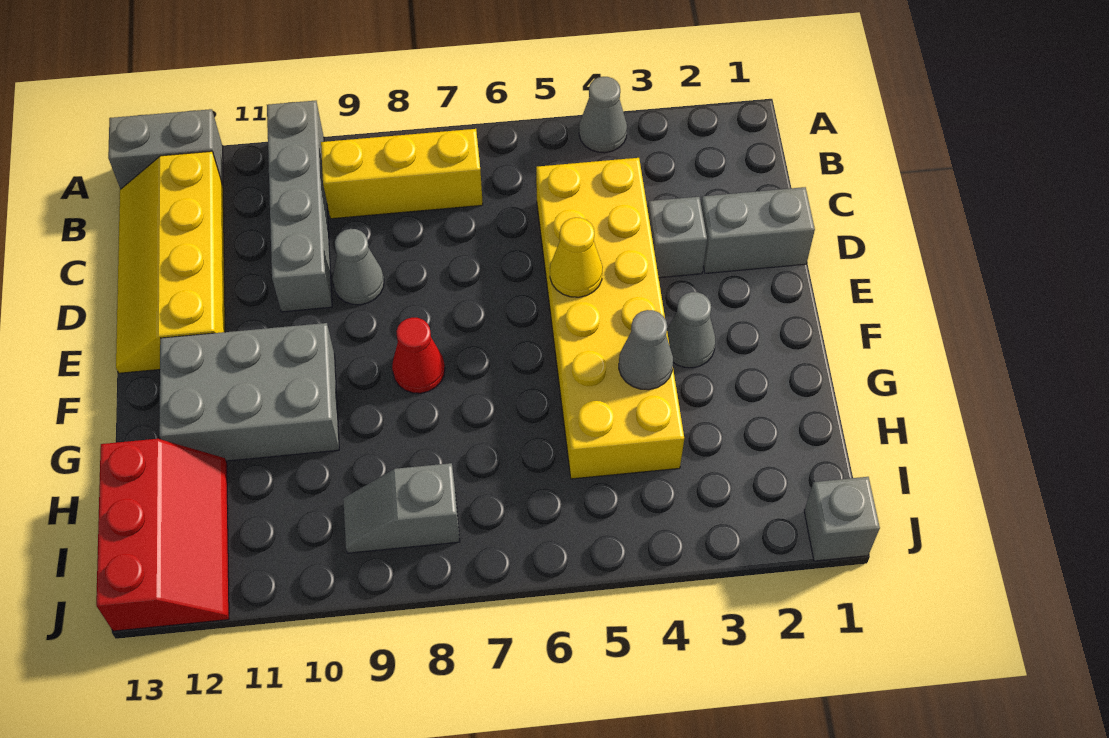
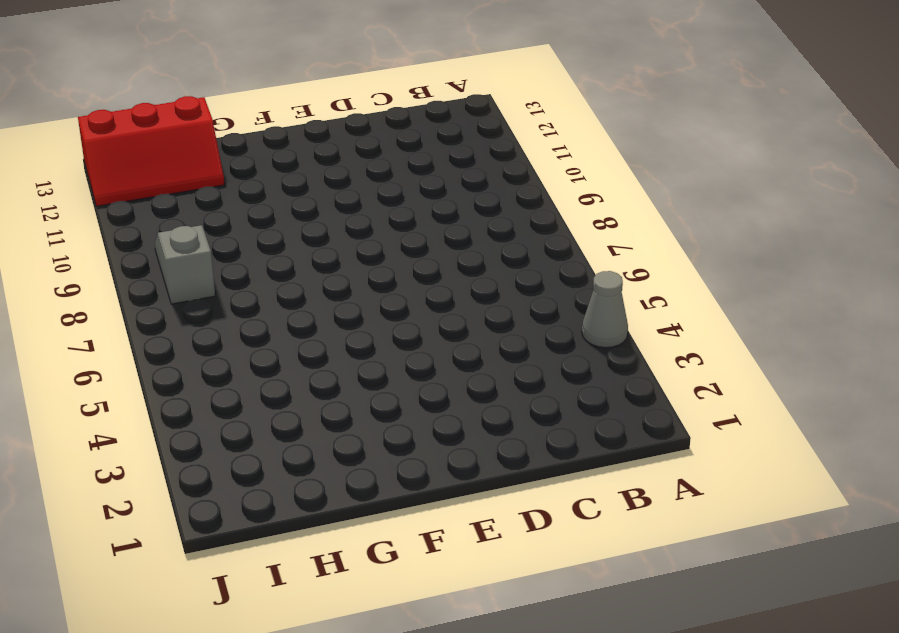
none -> grey 1x4 brick [267,101,332,312]
none -> grey 1x2 brick [108,109,223,189]
none -> yellow 1x3 brick [321,129,483,219]

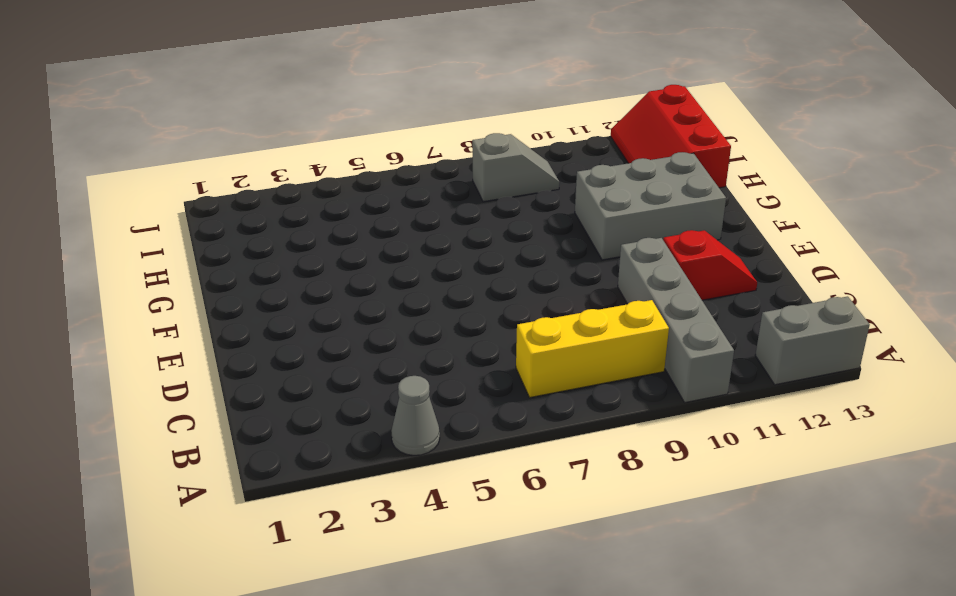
red 1x2 slope [663,230,757,300] -> yellow 2x4 slope [116,151,225,373]
none -> yellow 2x6 brick [536,158,684,479]
none -> grey 1x2 brick [701,187,815,273]
none -> grey 1x1 brick [648,197,707,278]

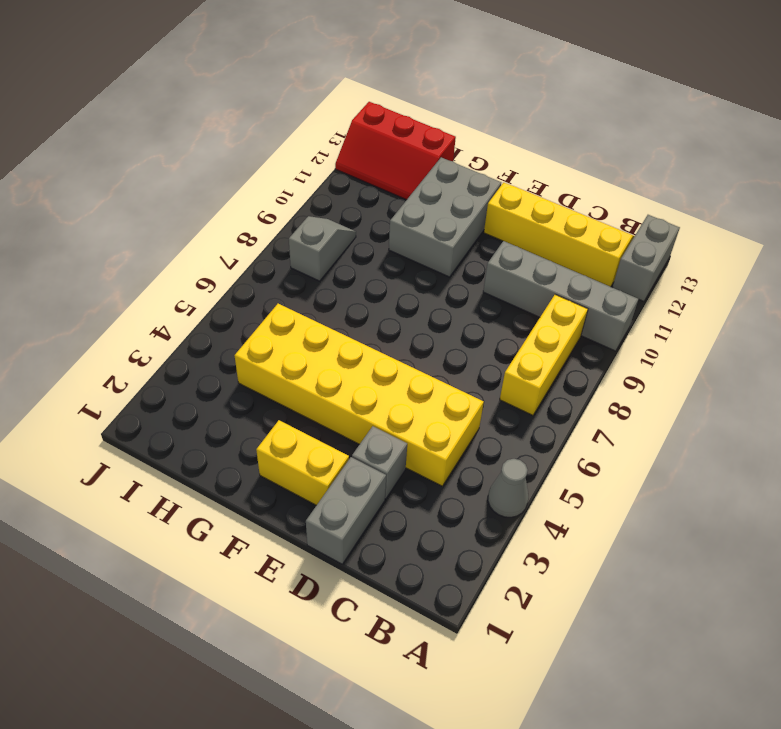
yellow 1x2 brick [256,420,349,505] -> none
none -> grey 1x1 cone [333,229,384,305]
none -> grey 1x1 cone [667,292,715,368]
none -> red 1x1 cone [392,318,445,393]

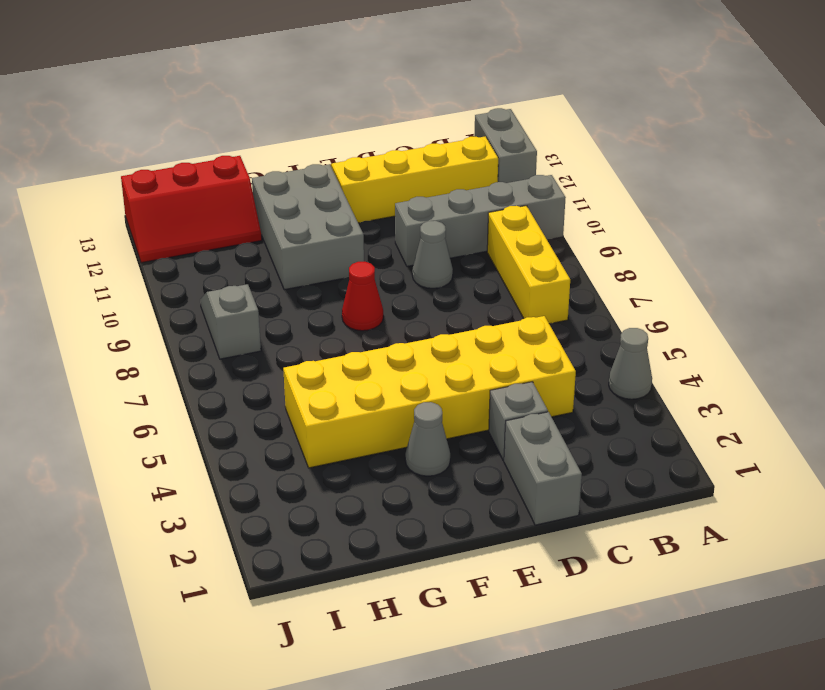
none -> grey 1x1 brick [804,477,880,561]
none -> yellow 1x1 cone [550,218,603,297]
none -> grey 1x1 cone [619,310,673,390]

